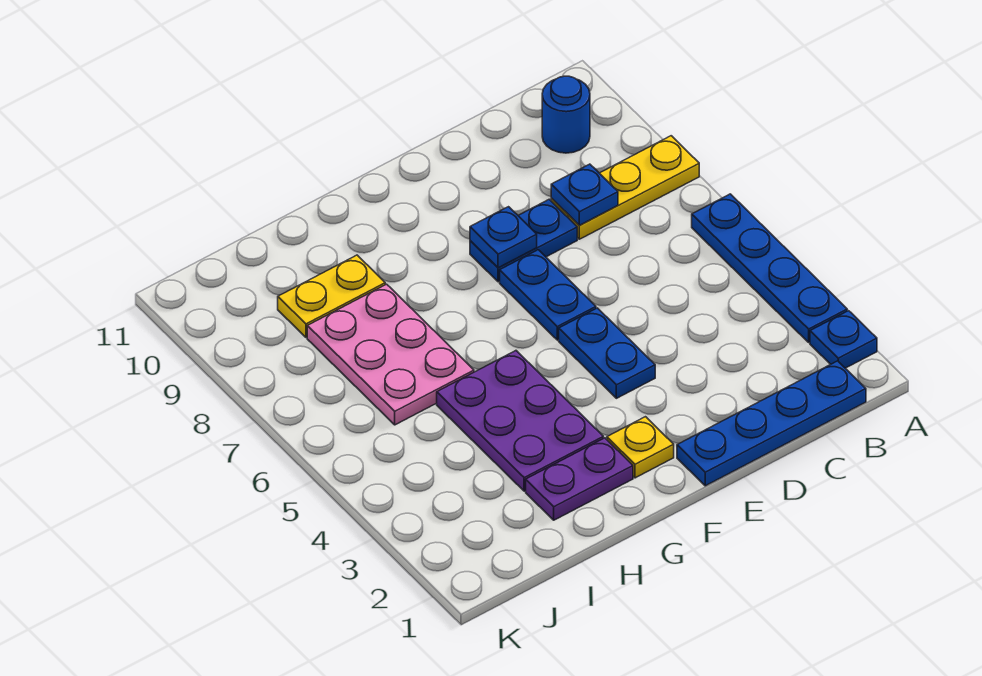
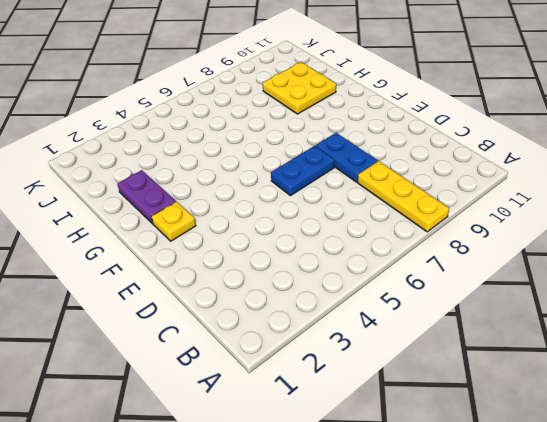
yellow 2x2 plate [263,62,336,114] -> yellow 1x2 plate [278,255,385,337]
none -> blue 1x1 plate [810,311,877,368]
none -> blue 1x4 plate [692,194,847,342]
none -> blue 1x4 plate [677,361,866,486]

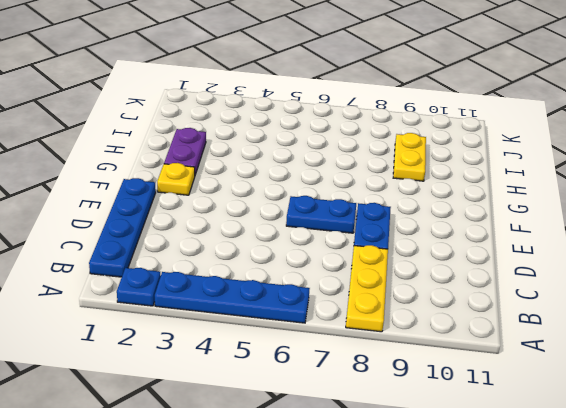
none -> blue 1x1 round brick [542,76,590,153]
none -> blue 1x2 plate [559,308,655,398]
none -> purple 2x3 plate [437,351,603,491]

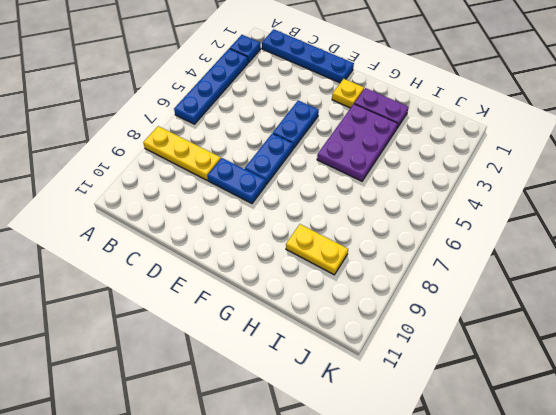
none -> blue 1x1 round brick [542,76,590,153]
none -> pink 2x3 plate [307,284,474,425]
none -> blue 1x1 plate [551,164,618,225]

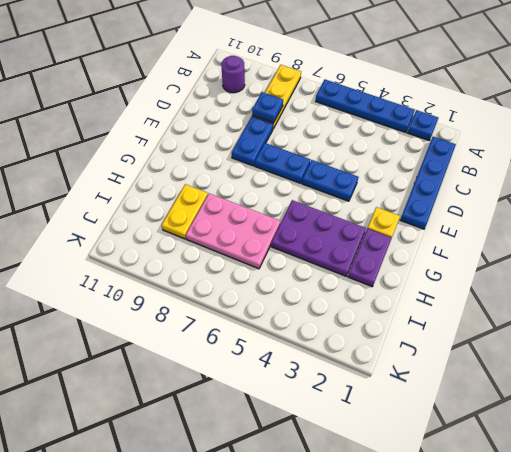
purple 1x1 round brick [221,56,245,93] -> blue 1x1 round brick [542,76,590,153]
none -> blue 1x1 plate [470,207,537,268]

